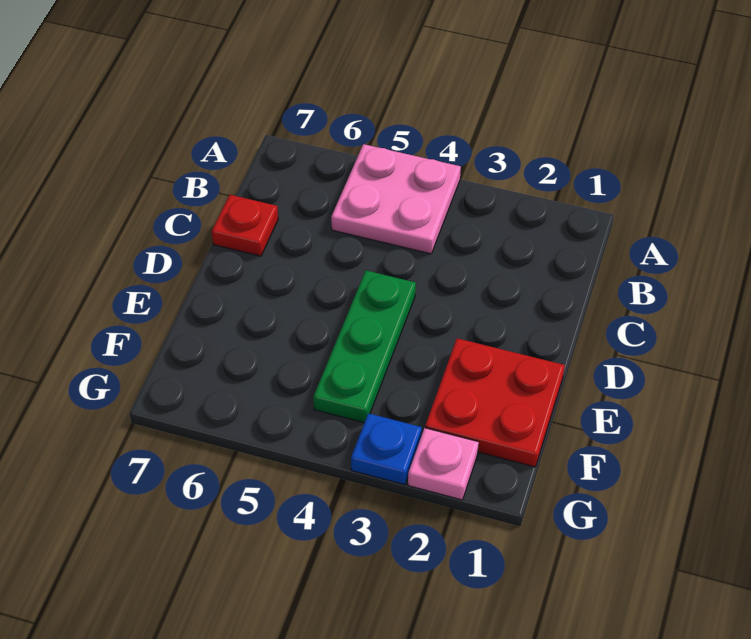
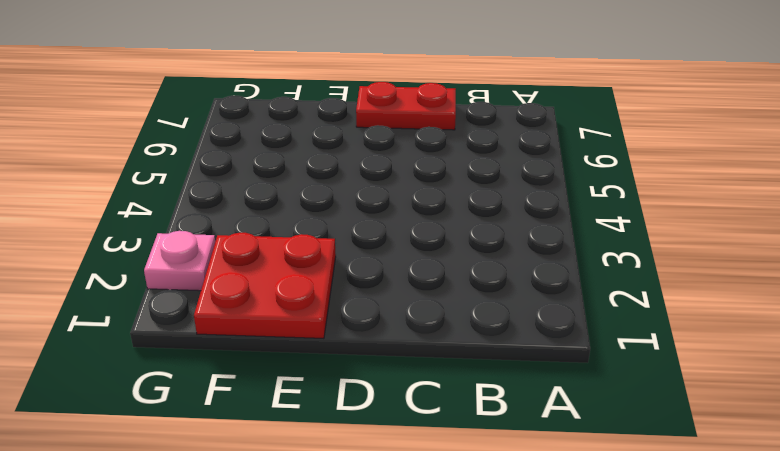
red 1x2 plate [356,82,456,130] -> red 1x1 plate [212,195,278,256]
none -> pink 2x2 plate [331,144,461,254]
none -> green 1x3 plate [313,271,416,423]

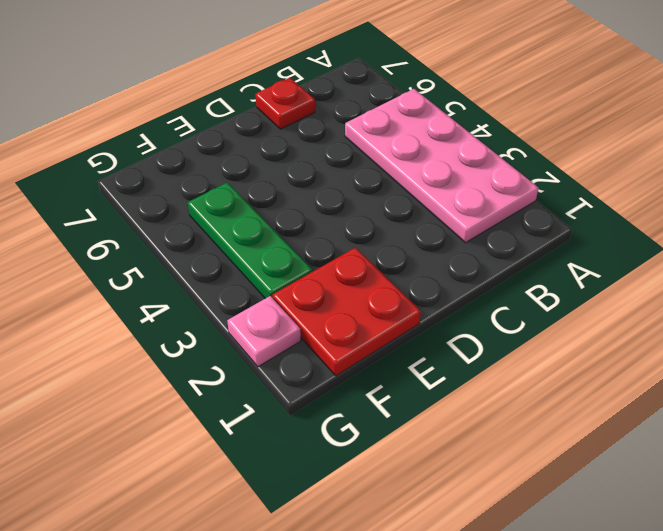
pink 2x4 plate [345,89,539,243] -> pink 2x2 plate [331,144,461,254]
green 1x3 plate [188,183,312,298] -> green 1x3 plate turned to [313,271,416,423]
none -> blue 1x1 plate [351,413,422,485]

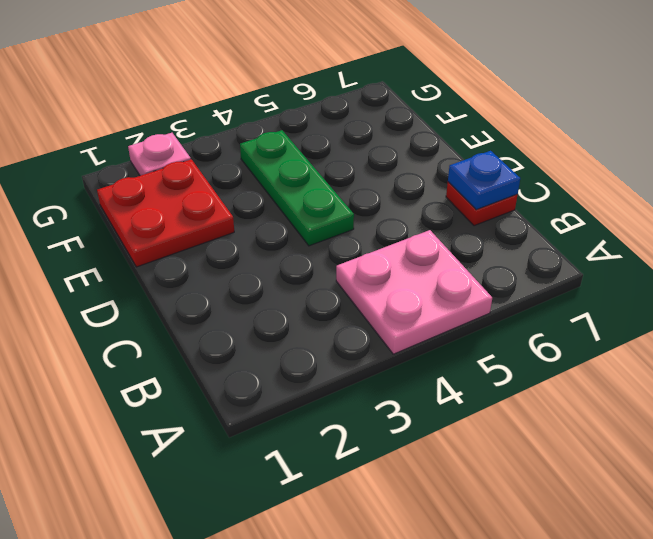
blue 1x1 plate [448,151,520,210] -> blue 1x1 plate moved to [351,413,422,485]

